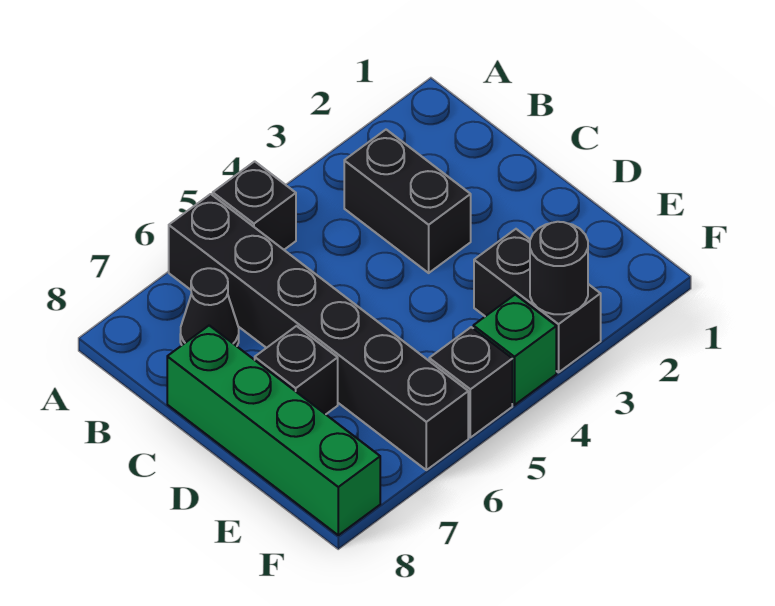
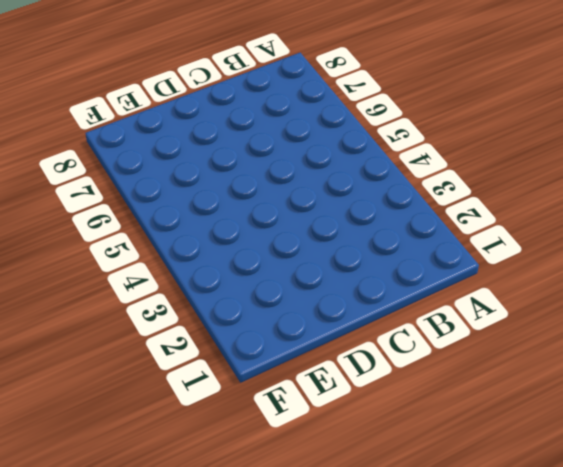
none -> black 1x1 brick [213,161,296,250]
none -> black 1x6 brick [169,194,468,470]

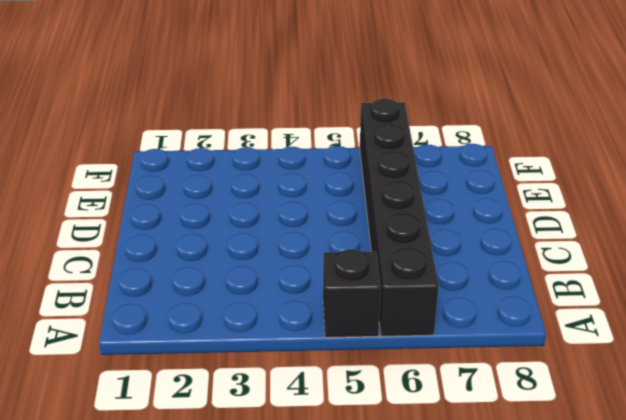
none -> black 1x2 brick [344,130,471,273]
none -> black 1x1 cone [180,268,239,346]

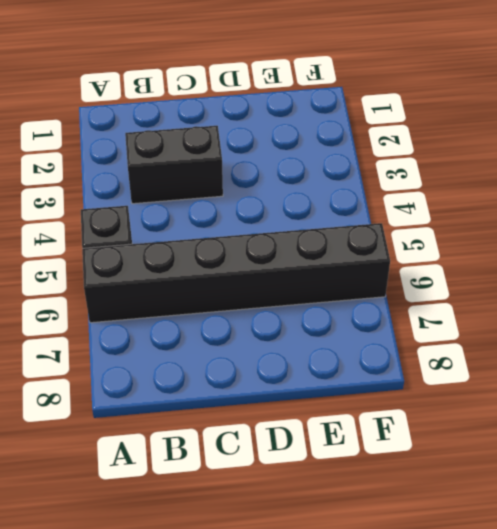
none -> black 1x1 cone [180,268,239,346]
none -> green 1x4 brick [167,325,380,535]

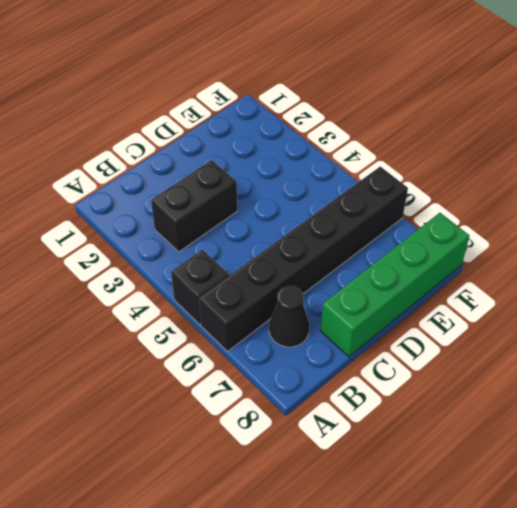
none -> black 1x1 brick [255,326,338,414]
none -> black 1x2 brick [474,229,601,372]

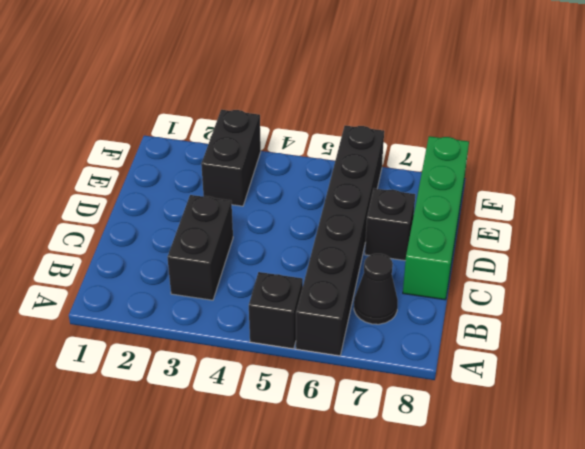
none -> green 1x1 brick [473,295,556,405]
none -> black 1x1 brick [429,327,512,438]

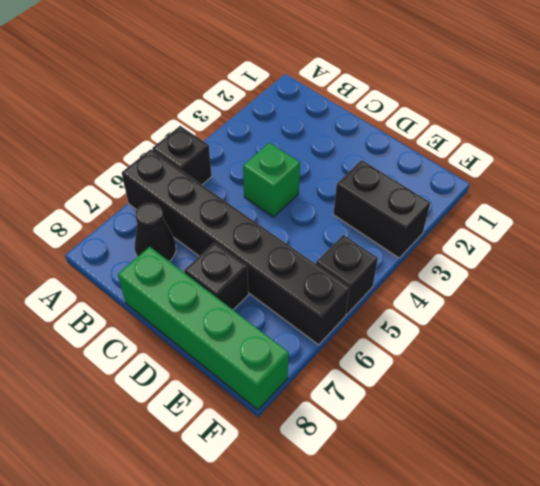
green 1x1 brick [243,143,300,217] -> green 1x1 brick moved to [473,295,556,405]
none -> black 1x2 brick [344,130,471,273]
none -> black 1x1 round brick [530,222,588,314]

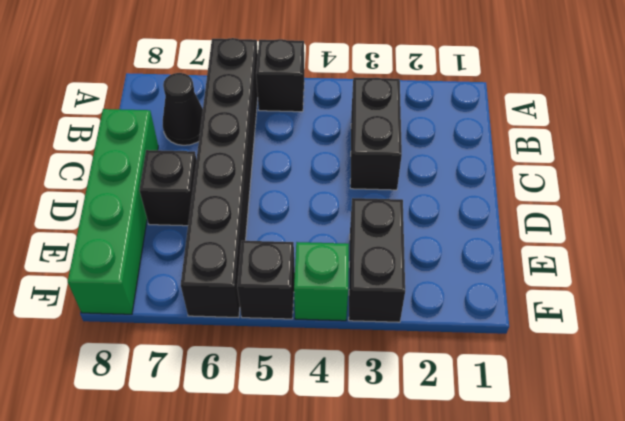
none -> black 1x1 round brick [530,222,588,314]

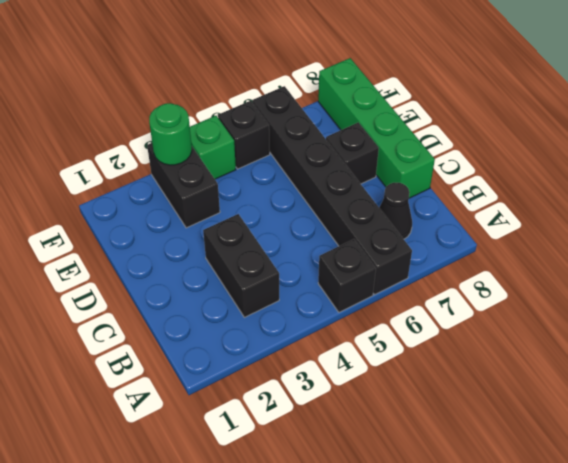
green 1x1 round brick [149,103,192,165] -> black 1x1 round brick [530,222,588,314]

